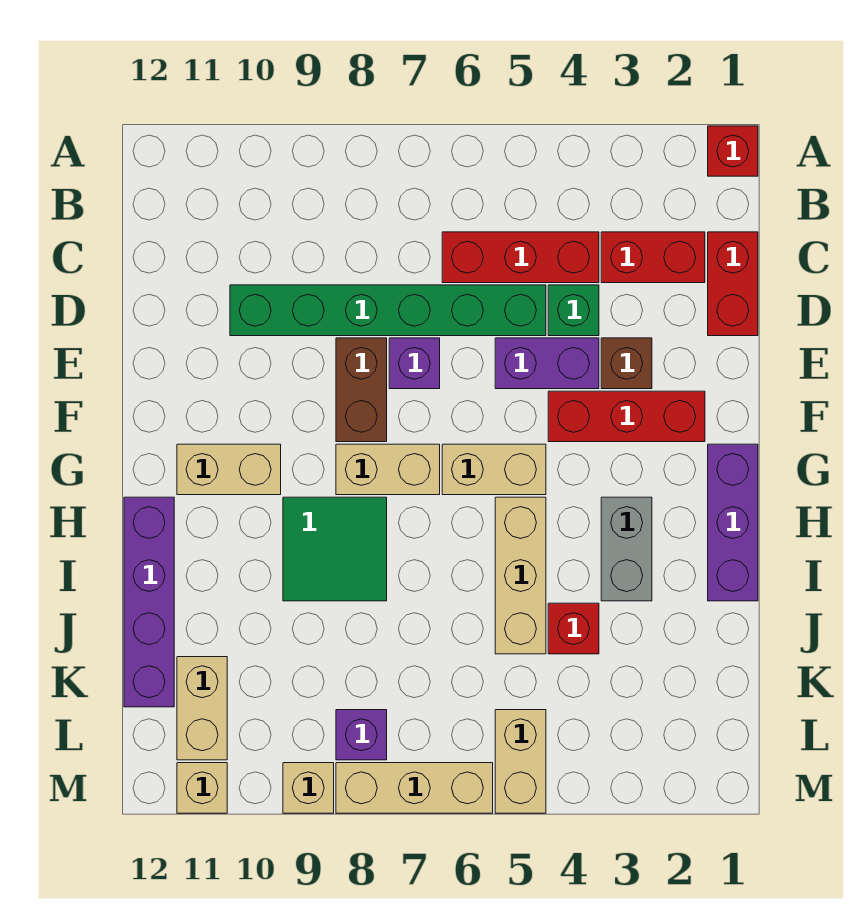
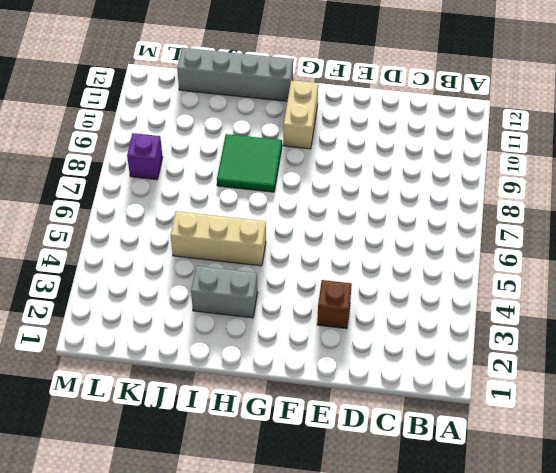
grey 1x4 brick [177,48,293,101] -> purple 1x4 brick [124,497,174,707]
none -> red 1x1 brick [708,126,758,176]
none -> red 1x2 brick [708,232,758,336]
none -> red 1x2 brick [601,232,705,283]

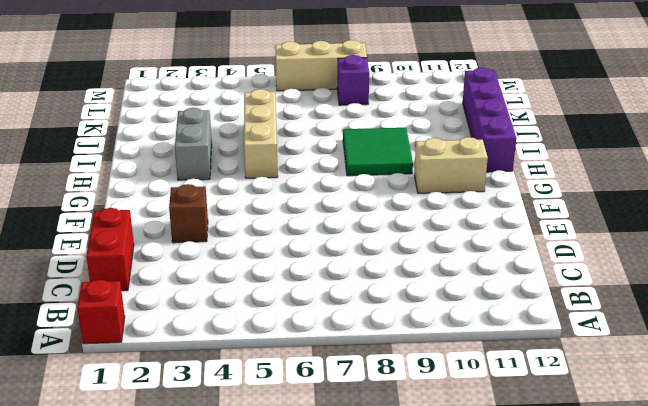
none -> red 1x2 brick [601,232,705,283]
none -> red 1x3 brick [442,232,599,283]
none -> green 1x1 brick [548,285,599,336]

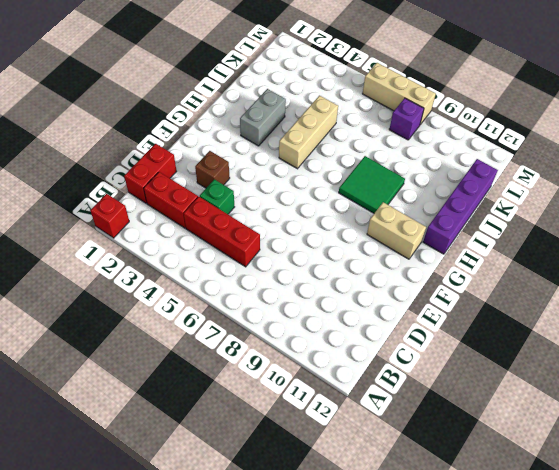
none -> green 1x6 brick [230,285,546,336]
none -> purple 1x2 brick [495,338,599,389]
none -> purple 1x1 brick [389,338,440,389]

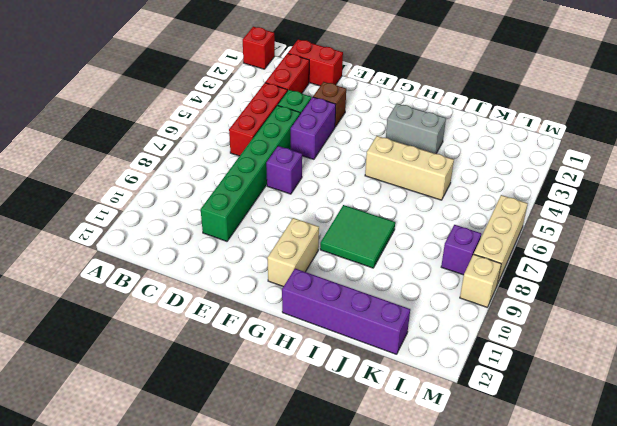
none -> brown 1x2 brick [336,338,387,442]
none -> red 1x3 brick [548,391,705,442]
none -> purple 1x3 brick [708,444,758,601]

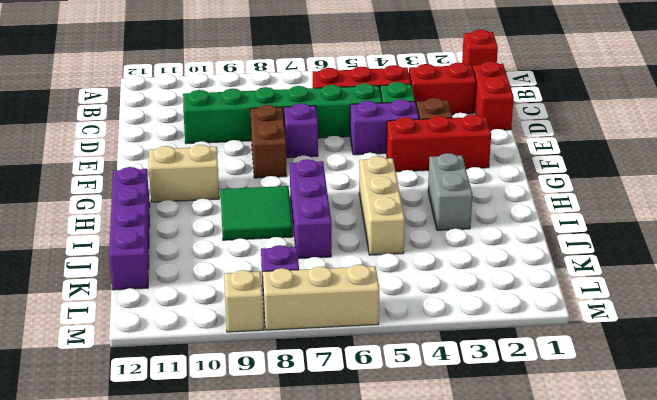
purple 1x3 brick [290,159,331,259] -> purple 1x3 brick moved to [708,444,758,601]
none -> tan 1x2 brick [442,444,546,495]
none -> tan 1x2 brick [336,444,440,495]
none -> red 1x1 brick [548,603,599,654]

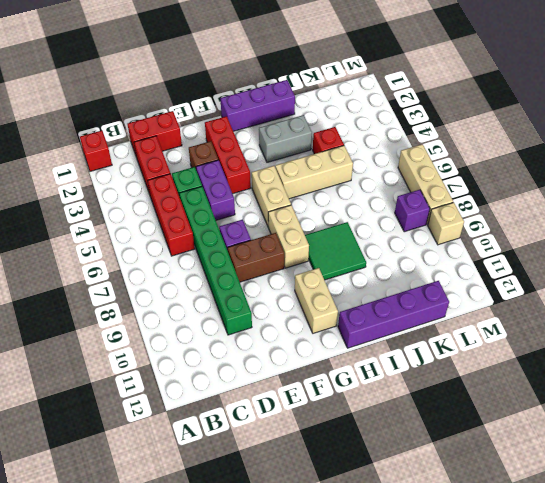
none -> tan 1x2 brick [177,657,227,760]
none -> tan 1x2 brick [495,710,546,813]
none -> tan 1x1 brick [177,763,227,813]

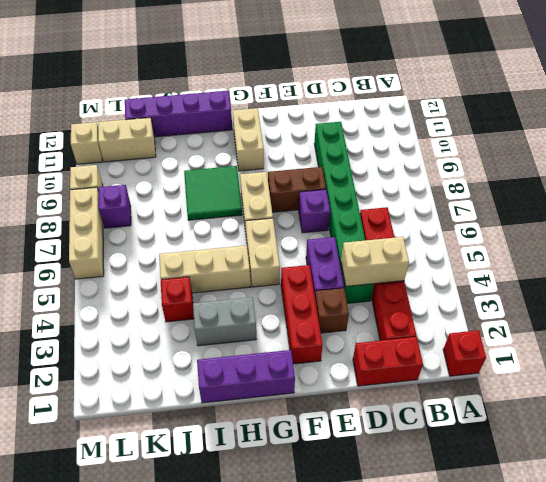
tan 1x2 brick [341,237,409,286] -> tan 1x2 brick moved to [495,710,546,813]

